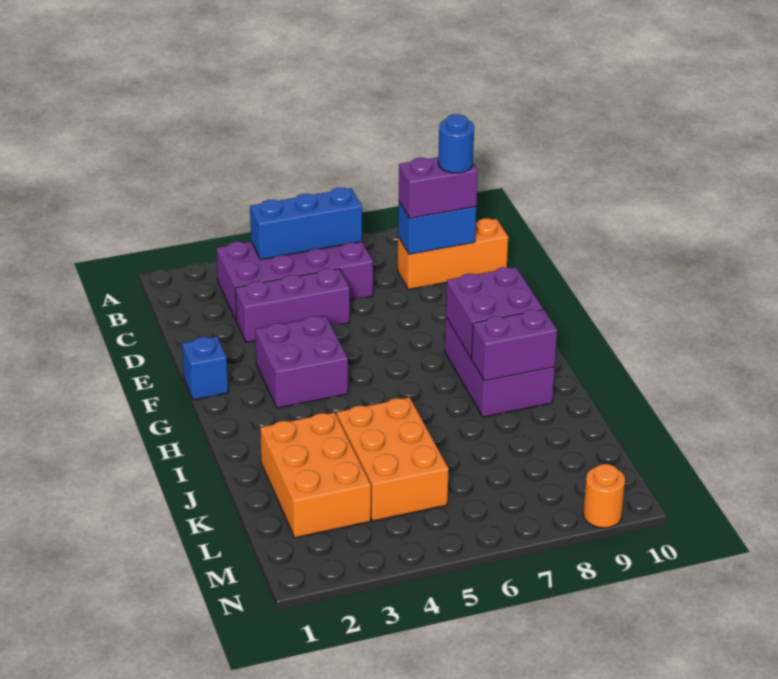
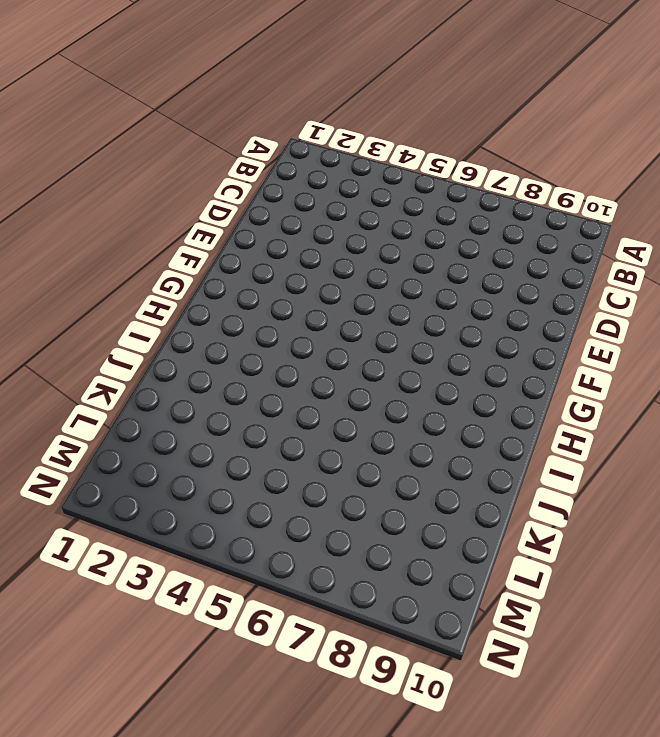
none -> purple 2x4 brick [216,242,373,321]
none -> orange 1x3 brick [398,218,508,289]
none -> purple 1x3 brick [235,269,350,342]

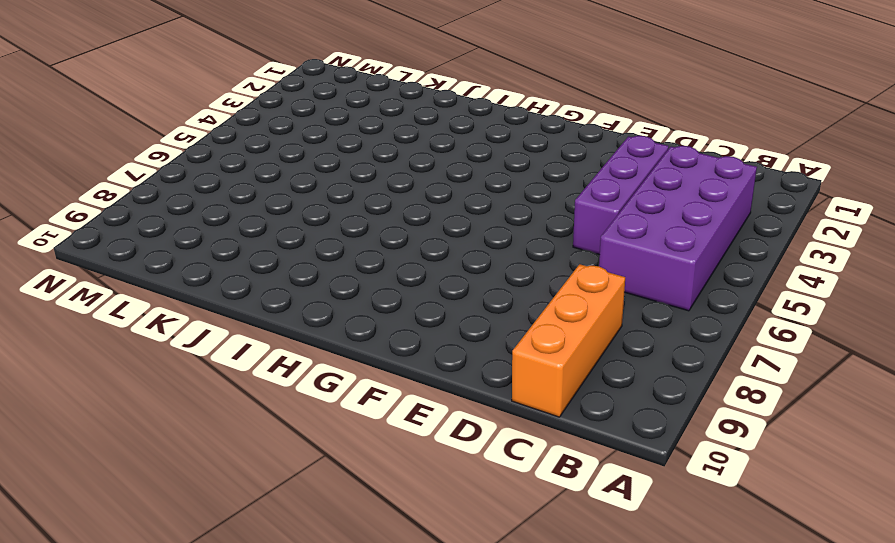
none -> blue 1x1 brick [182,337,228,400]
none -> purple 2x2 brick [255,316,348,408]
none -> purple 2x3 brick [445,318,555,417]

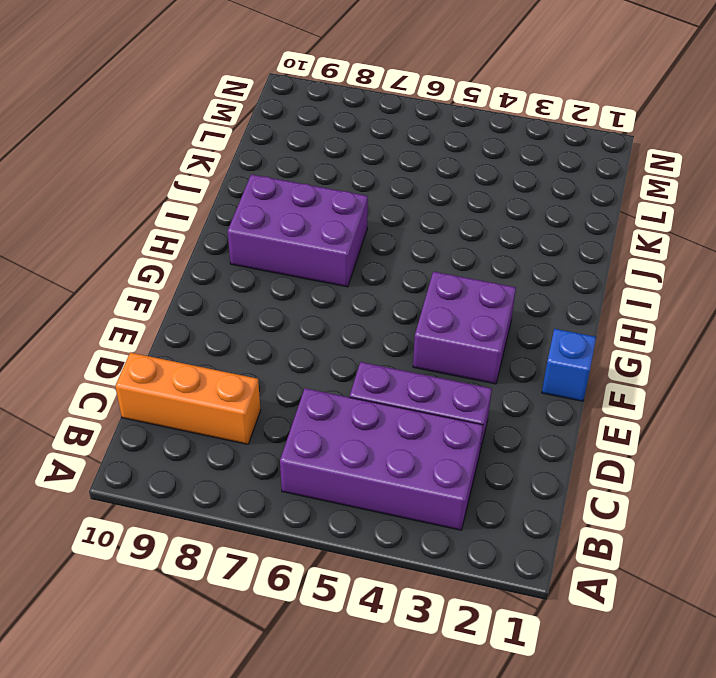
purple 2x3 brick [228,174,368,287] -> purple 2x3 brick turned to [445,318,555,417]
none -> orange 2x3 brick [260,412,371,538]
none -> orange 2x3 brick [337,397,449,521]
none -> orange 1x1 round brick [583,464,625,528]

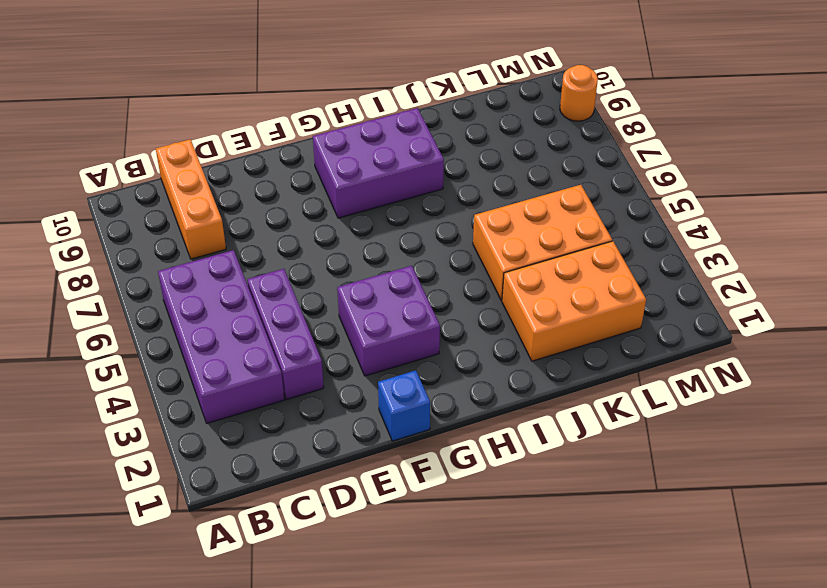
none -> blue 1x3 brick [250,188,362,260]
none -> blue 1x2 brick [398,202,476,254]
none -> purple 2x2 brick [446,267,543,358]

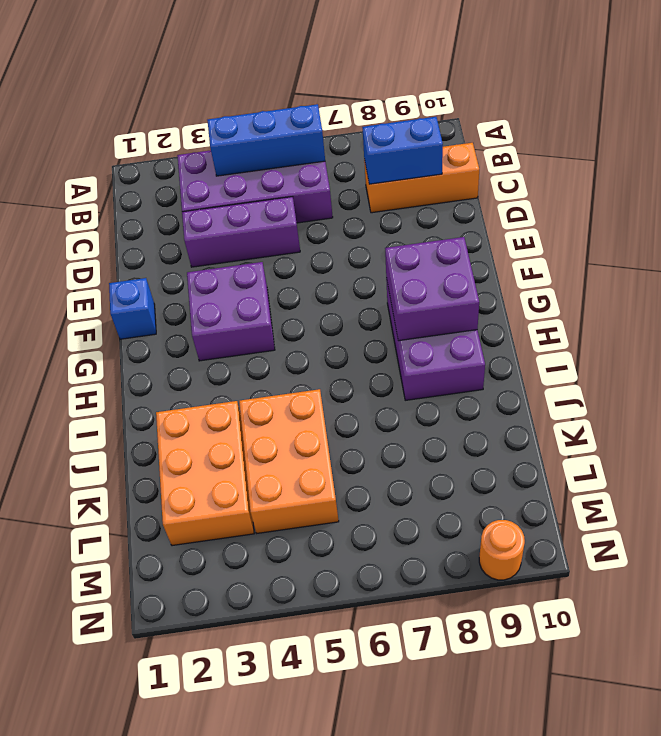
none -> purple 1x2 brick [472,309,557,381]
none -> purple 1x2 brick [399,157,478,218]
none -> blue 1x1 round brick [438,114,474,173]

